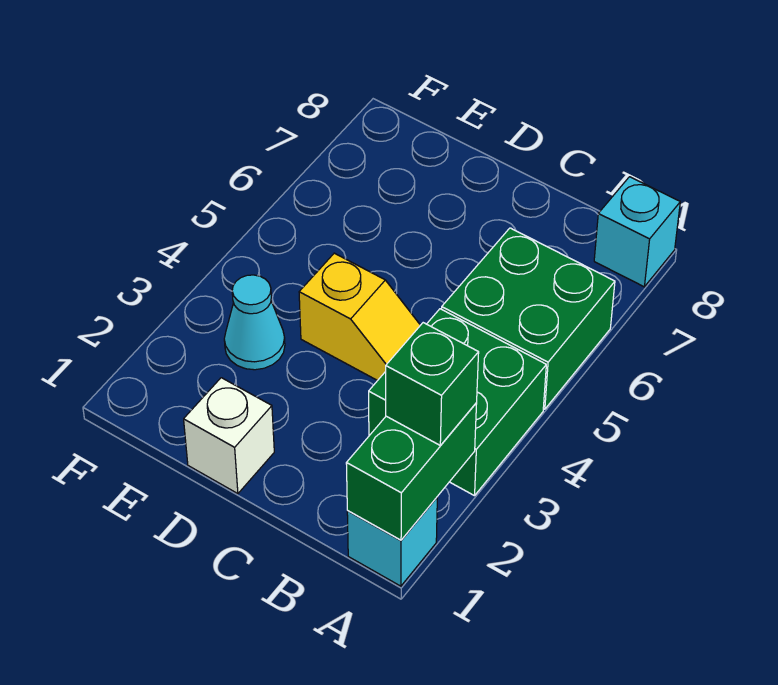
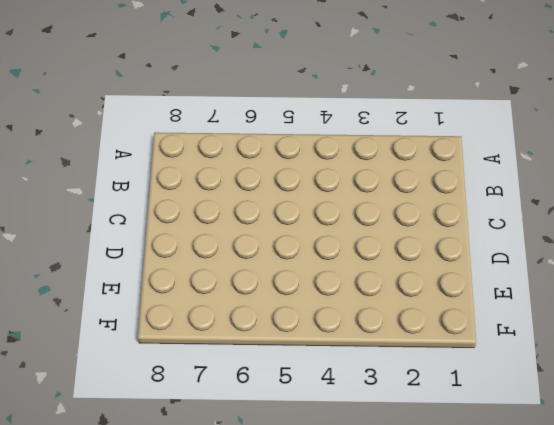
none -> cyan 1x1 brick [347,498,437,586]
none -> green 2x2 brick [369,309,546,496]

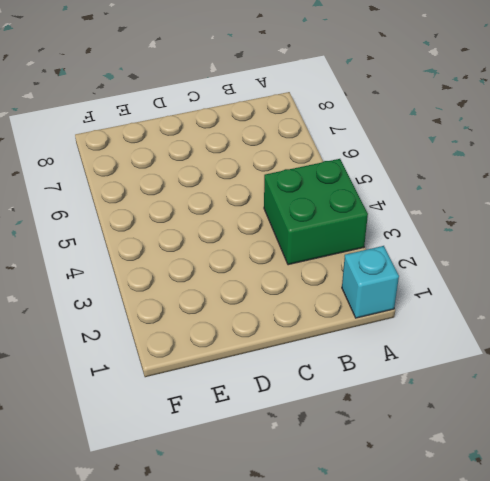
none -> green 2x2 brick [442,228,615,409]
none -> cyan 1x1 brick [594,177,680,287]

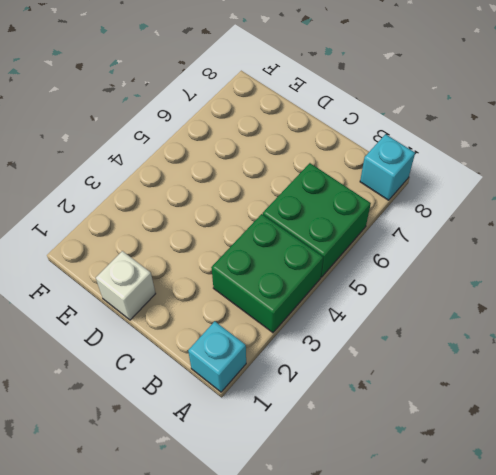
none -> yellow 1x2 slope [299,253,420,381]
none -> cyan 1x1 cone [224,275,285,370]

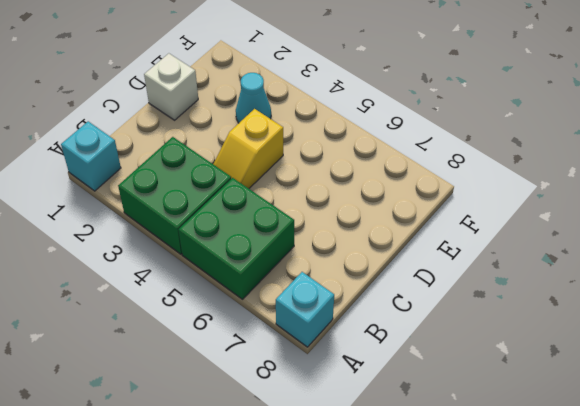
none -> green 1x2 brick [346,403,477,540]
none -> green 1x1 brick [386,323,479,446]

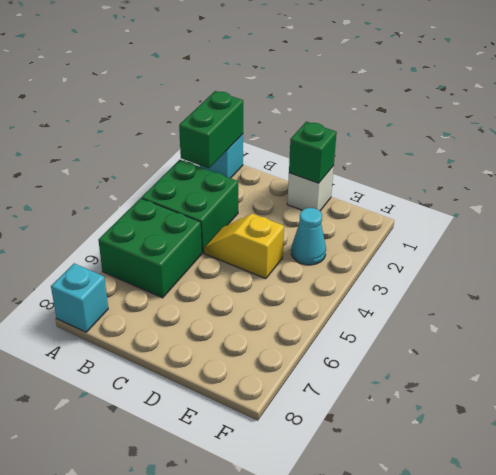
green 1x1 brick [289,122,337,183] -> green 1x1 brick moved to [386,323,479,446]

